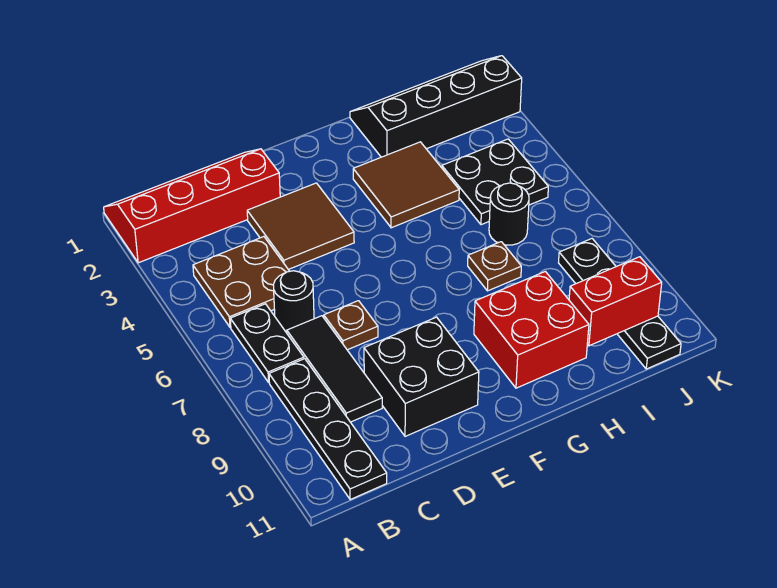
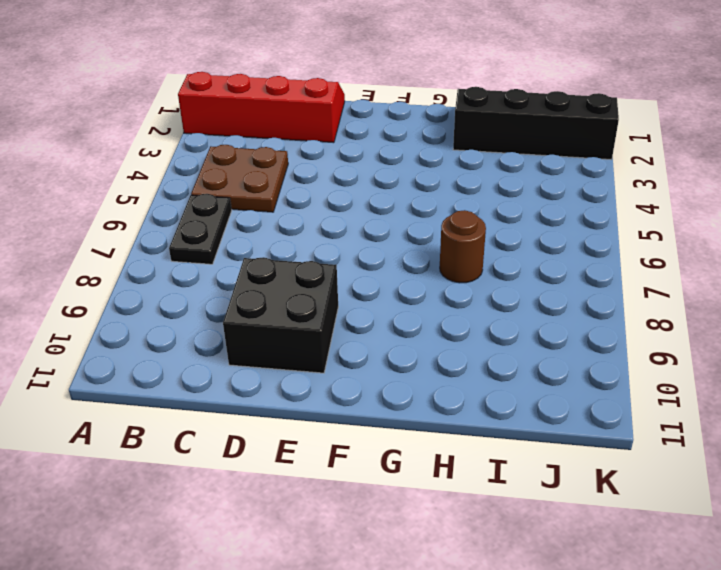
brown 1x1 round brick [440,210,486,283] -> brown 1x1 plate [468,242,521,291]
none -> black 1x4 plate [269,359,387,499]
none -> black 1x1 round brick [273,271,314,333]
none -> black 1x3 tile [287,316,382,422]

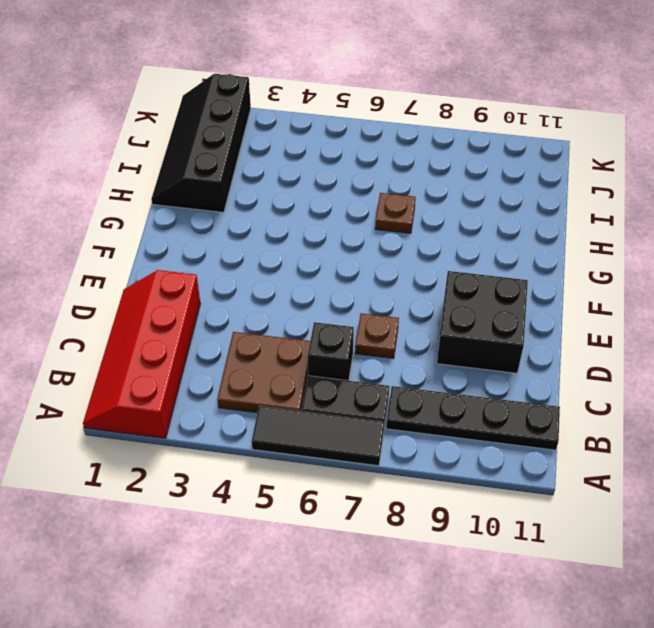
black 1x3 tile [252,406,385,466] -> black 1x3 tile moved to [287,316,382,422]
black 1x1 brick [308,322,354,381] -> black 1x1 round brick [273,271,314,333]
none -> brown 2x2 tile [247,183,354,270]
none -> brown 2x2 tile [353,142,459,228]
none -> red 2x2 brick [474,271,589,388]

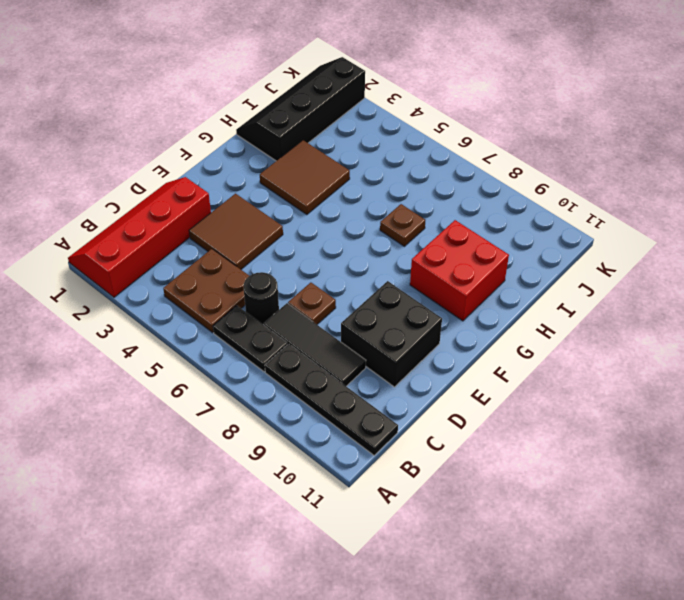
none -> black 2x2 plate [442,139,548,225]
none -> black 1x1 round brick [489,183,529,245]
none -> black 1x4 plate [559,239,681,369]

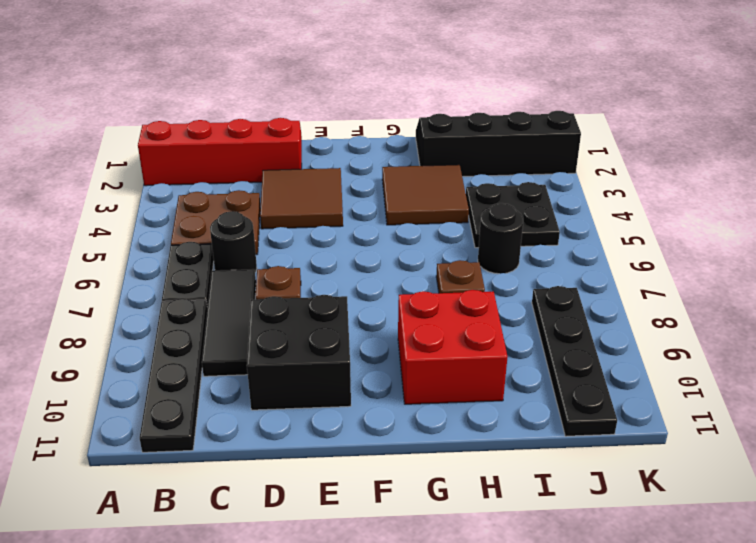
none -> red 1x2 brick [569,257,662,346]

